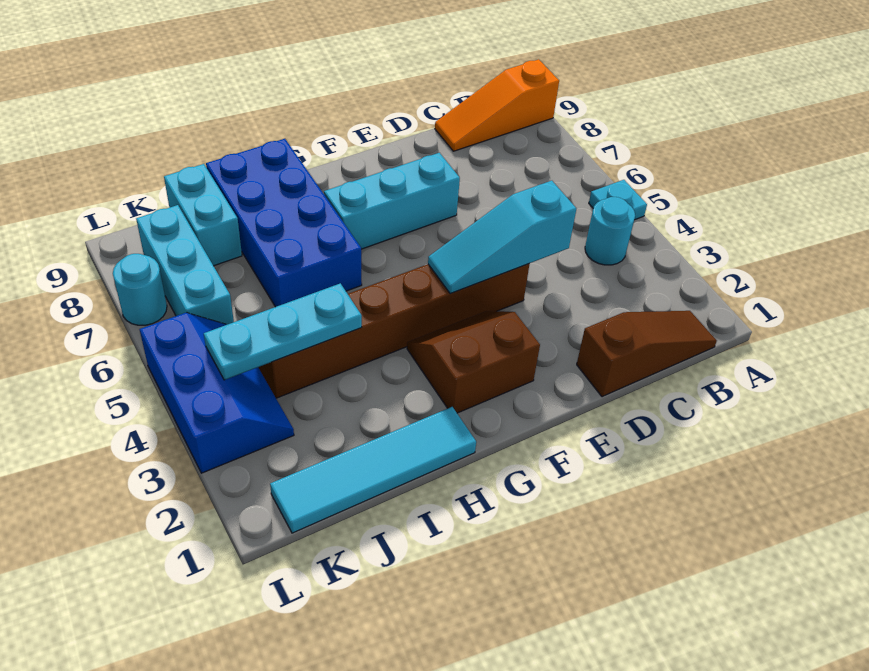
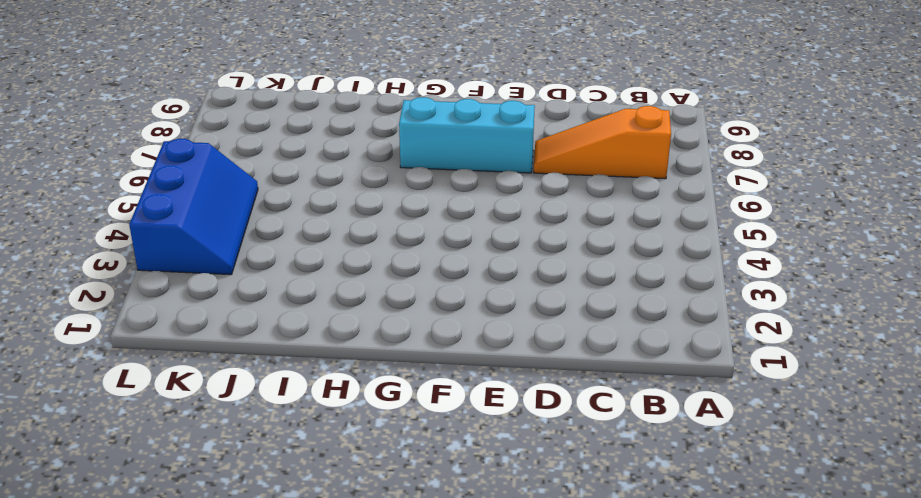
orange 1x3 slope [534,106,671,179] -> orange 1x3 slope moved to [435,59,559,151]
none -> cyan 1x1 plate [589,180,647,220]
none -> brown 1x3 slope [577,311,717,397]
none -> cyan 1x1 round brick [585,197,635,265]

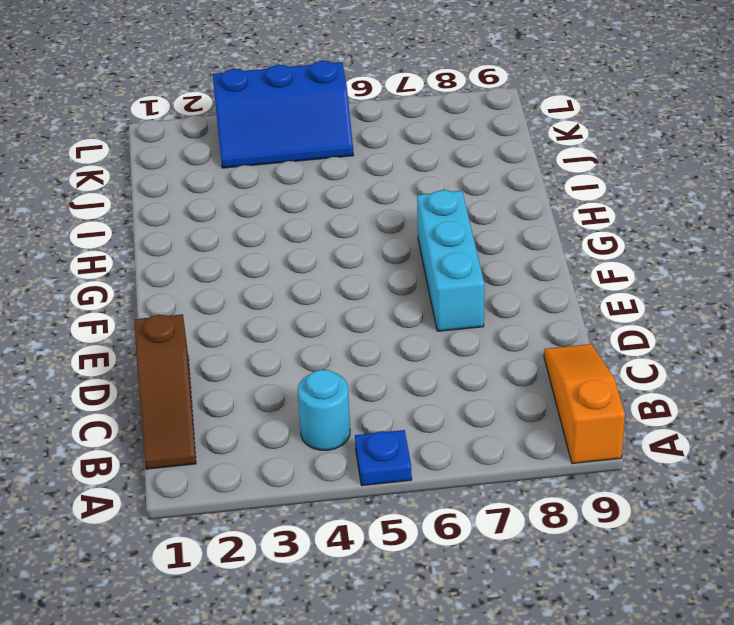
blue 1x1 plate [355,430,412,486] -> cyan 1x1 plate [589,180,647,220]
none -> brown 1x6 brick [258,264,529,398]
none -> brown 2x2 slope [407,311,540,413]
none -> cyan 1x4 tile [270,407,476,533]

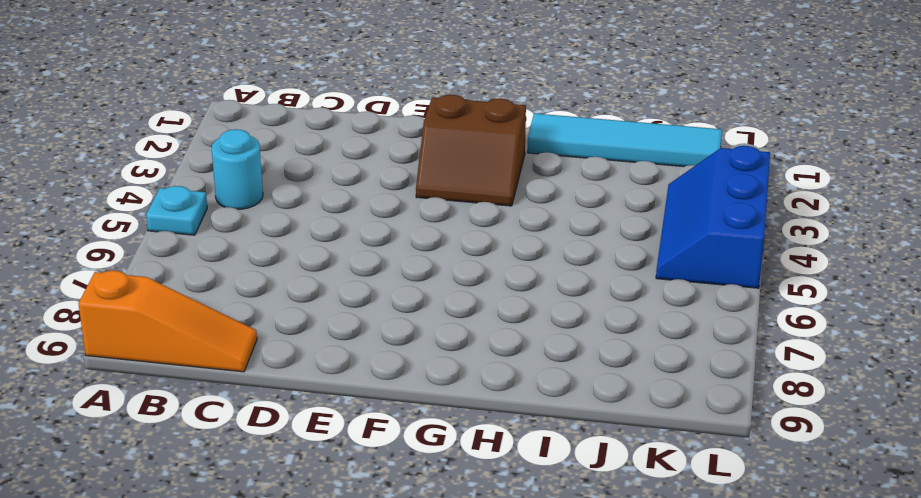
none -> brown 1x3 slope [577,311,717,397]
none -> brown 1x6 brick [258,264,529,398]
none -> cyan 1x3 brick [324,153,460,249]

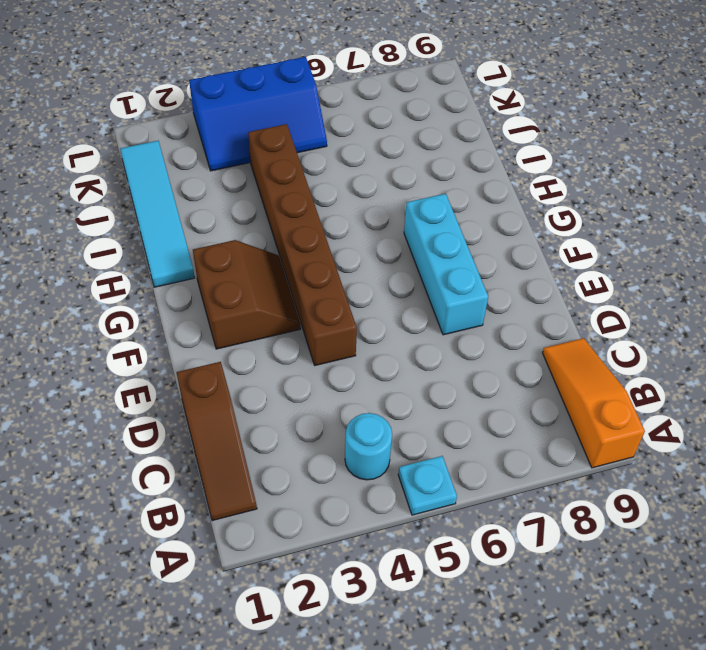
none -> blue 2x4 brick [206,139,362,307]
none -> cyan 1x2 brick [164,164,242,266]
none -> cyan 1x3 brick [136,205,234,325]

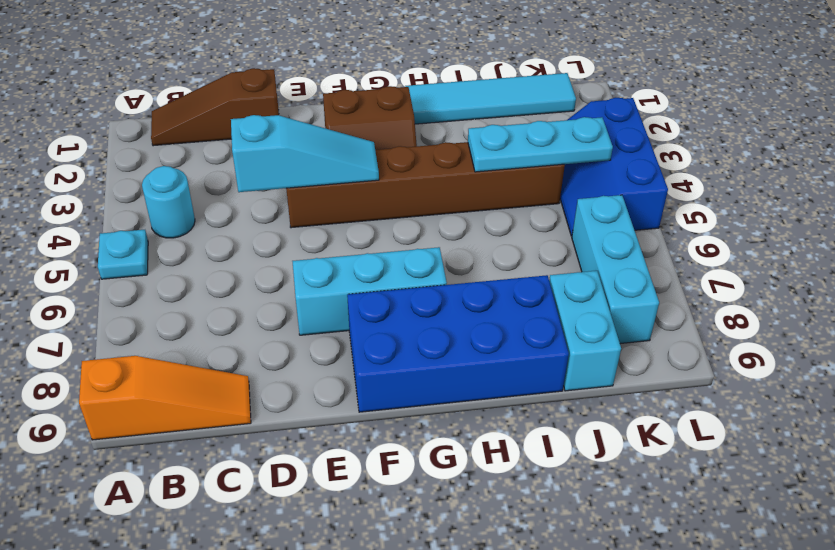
blue 2x4 brick [347,275,569,412] -> blue 2x4 brick turned to [206,139,362,307]
none -> cyan 1x1 round brick [113,254,167,325]

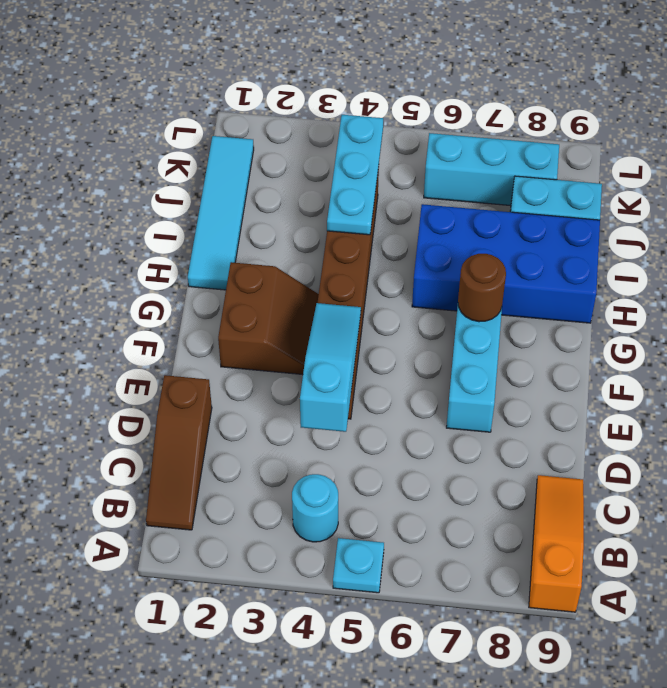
brown 1x1 round brick [458,254,506,322] -> none
none -> blue 2x3 slope [139,313,294,473]
none -> cyan 1x1 round brick [113,254,167,325]

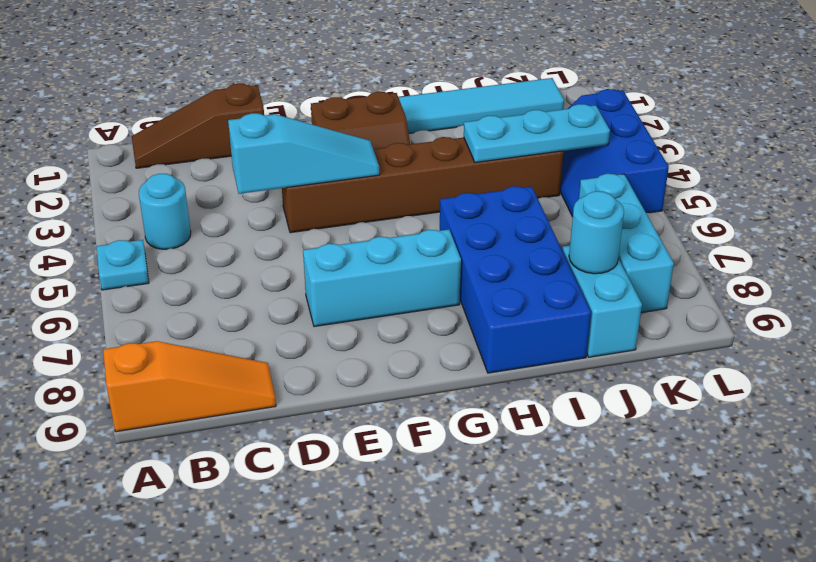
cyan 1x1 round brick [569,191,624,274] -> cyan 1x1 round brick moved to [113,254,167,325]

